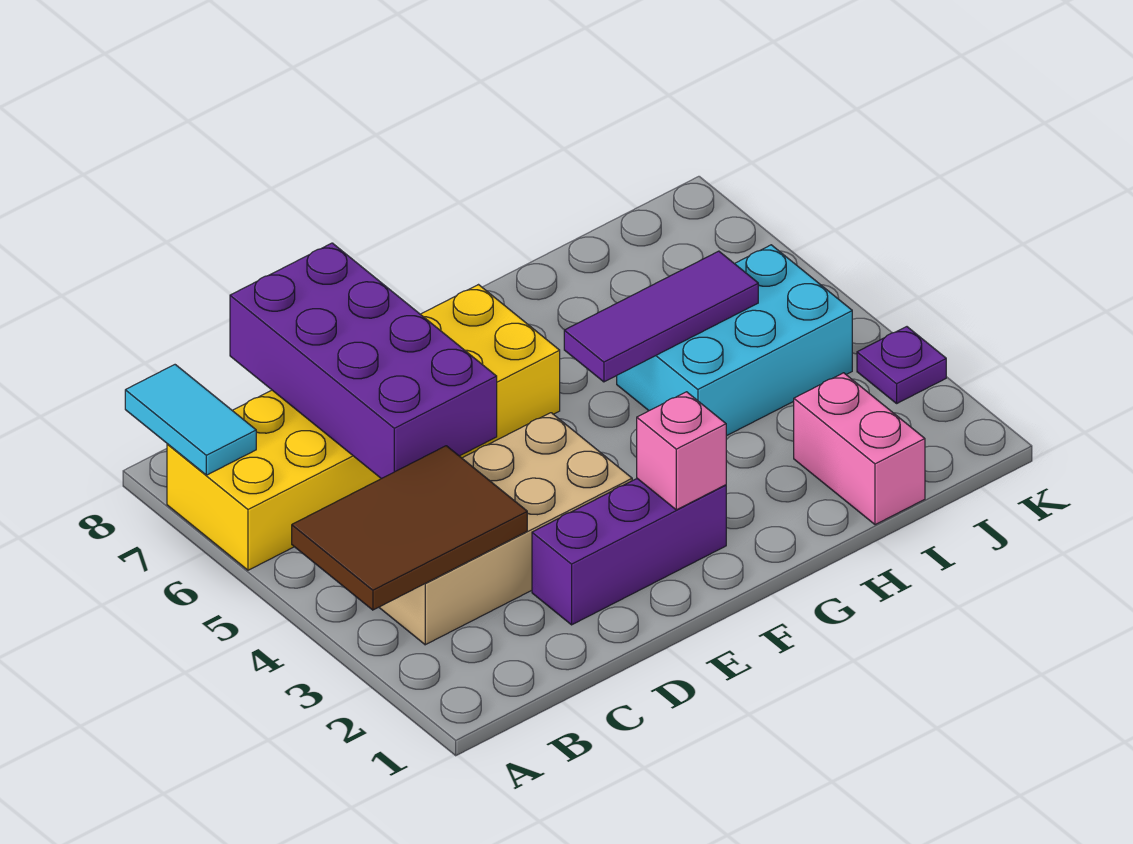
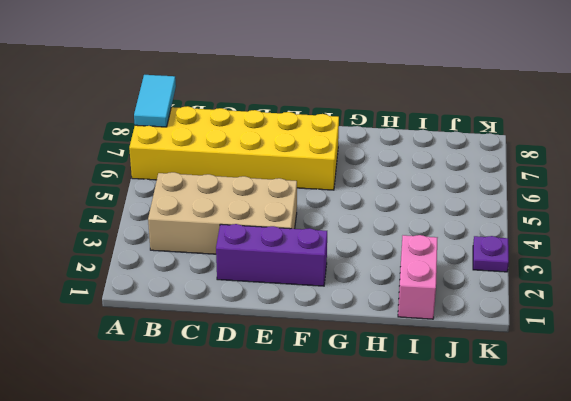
none -> cyan 2x3 brick [617,245,852,436]
none -> brown 2x3 tile [292,446,527,610]

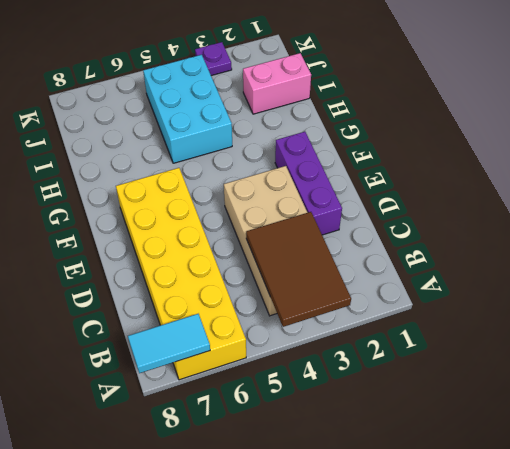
none -> purple 2x4 brick [230,243,497,479]
none -> pink 1x1 brick [637,392,726,510]

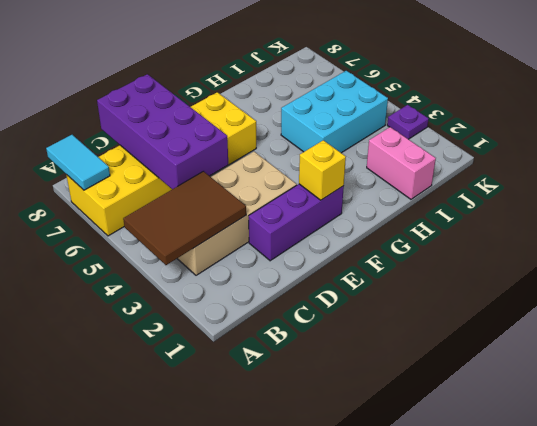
yellow 1x1 brick [299,140,346,200] -> pink 1x1 brick [637,392,726,510]
none -> purple 1x3 tile [564,251,758,382]

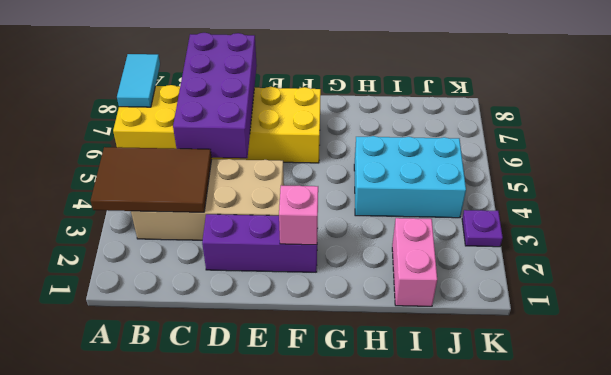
none -> purple 1x3 tile [564,251,758,382]

